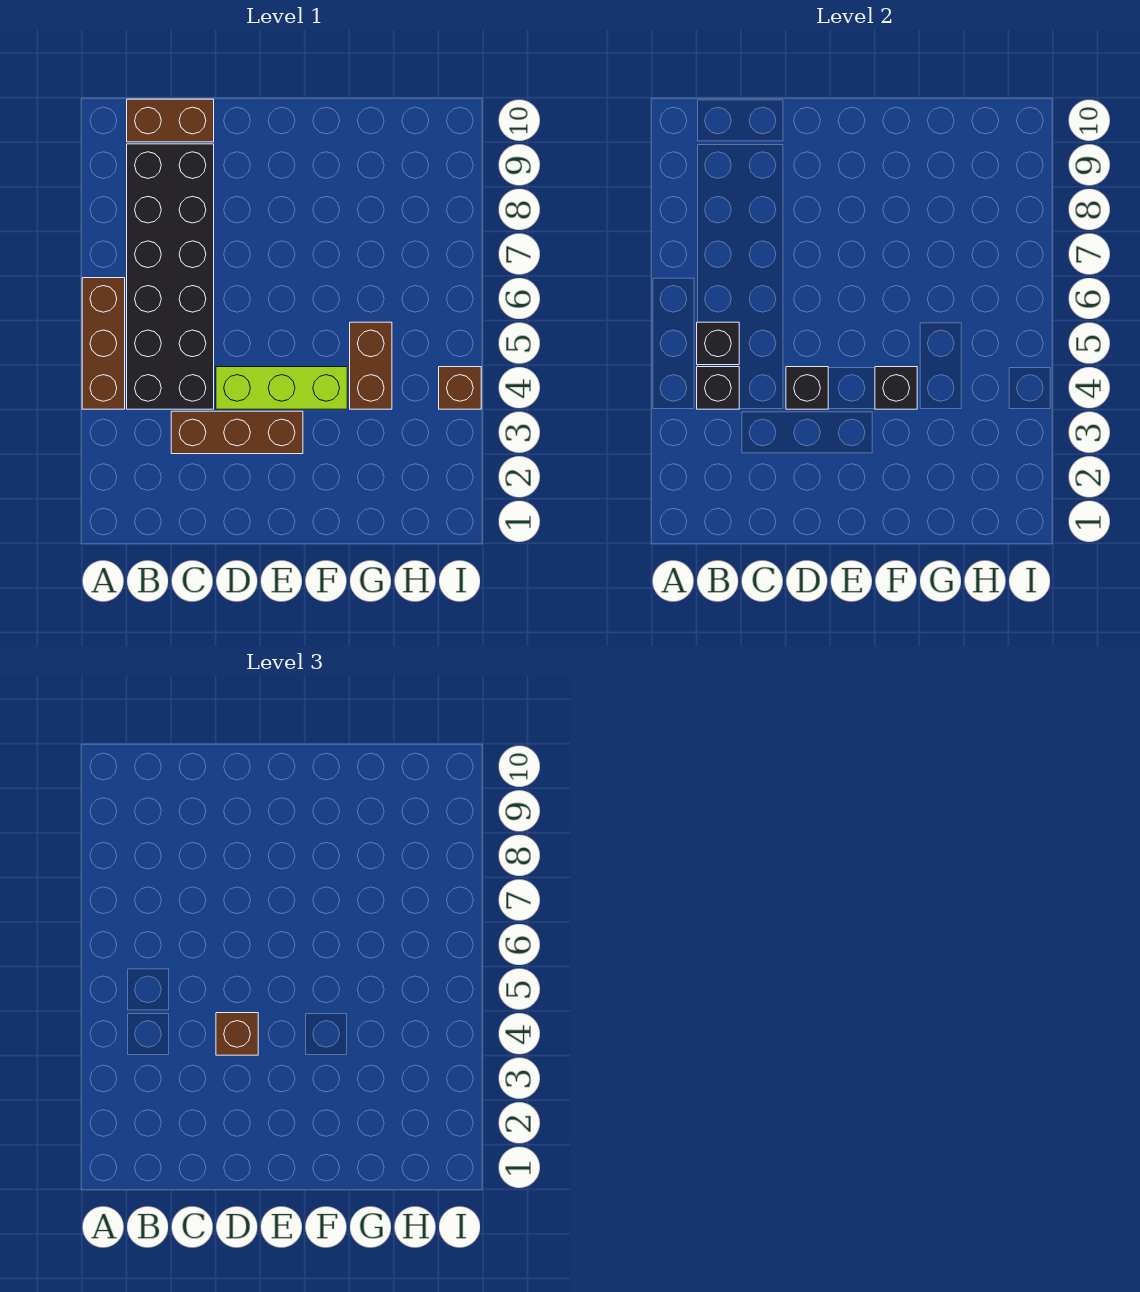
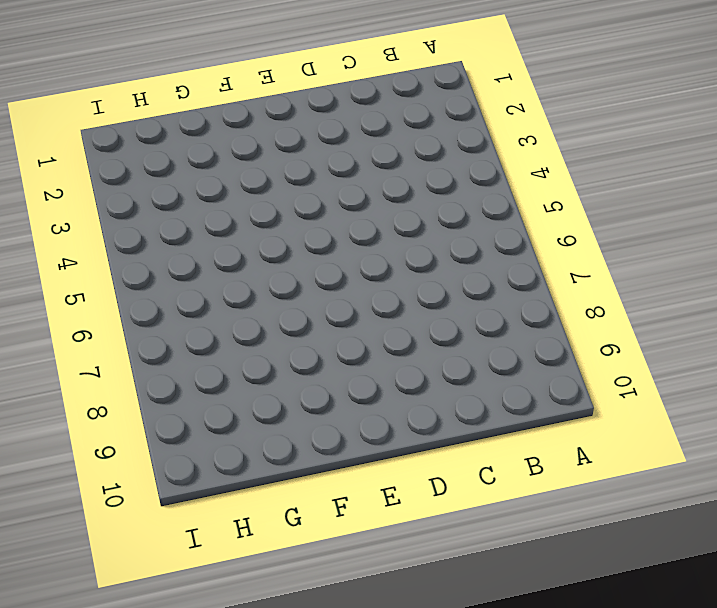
none -> brown 1x3 brick [82,278,125,409]
none -> black 2x6 brick [127,144,214,409]
none -> brown 1x2 brick [127,99,214,142]

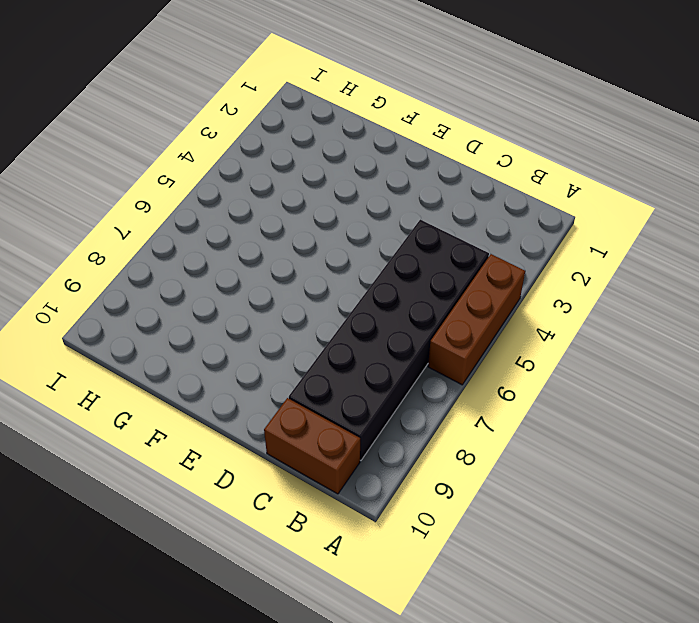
none -> brown 1x3 brick [171,411,303,454]
none -> lime 1x3 brick [216,367,347,409]
none -> brown 1x2 brick [350,322,392,409]

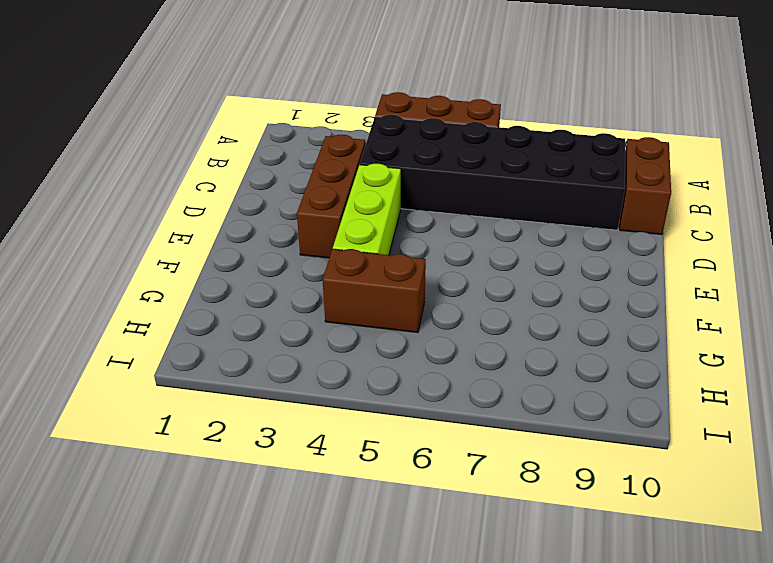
none -> brown 1x1 brick [439,367,481,409]
none -> black 1x1 brick [697,367,739,409]
none -> black 1x1 brick [697,322,739,365]

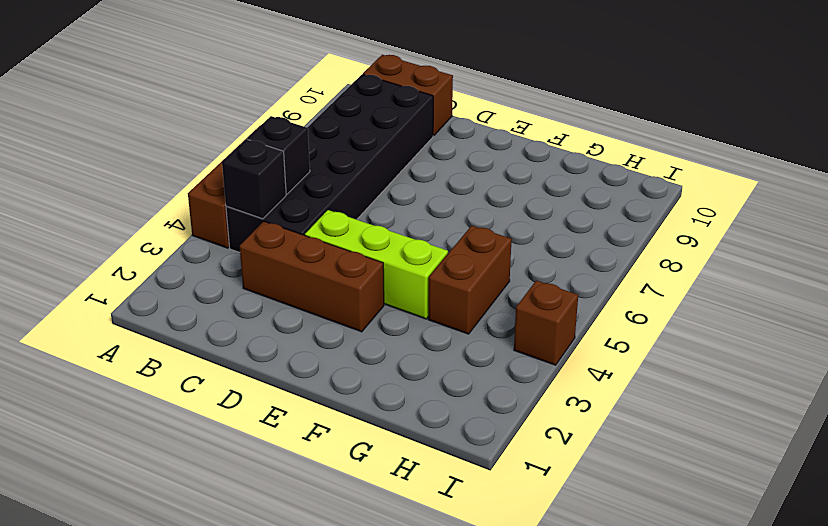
none -> black 1x1 brick [786,367,828,409]
none -> black 1x1 brick [875,367,917,409]
none -> brown 1x1 brick [216,1013,258,1055]

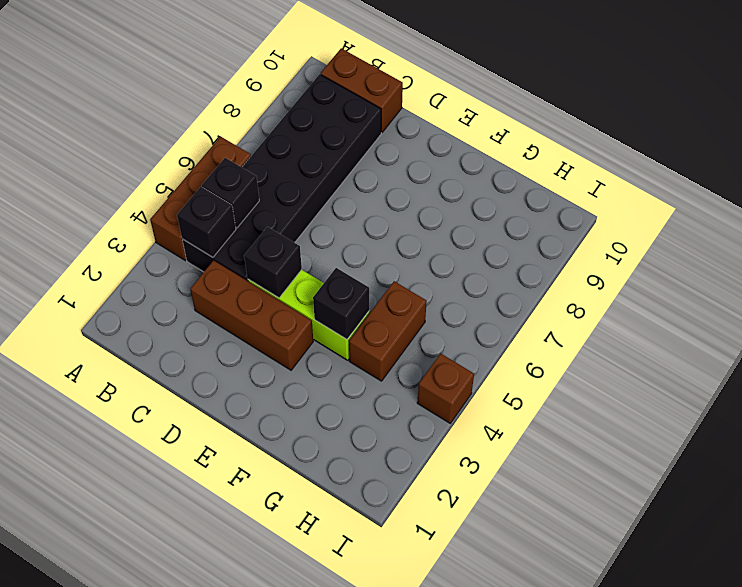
none -> brown 1x1 brick [216,1013,258,1055]

